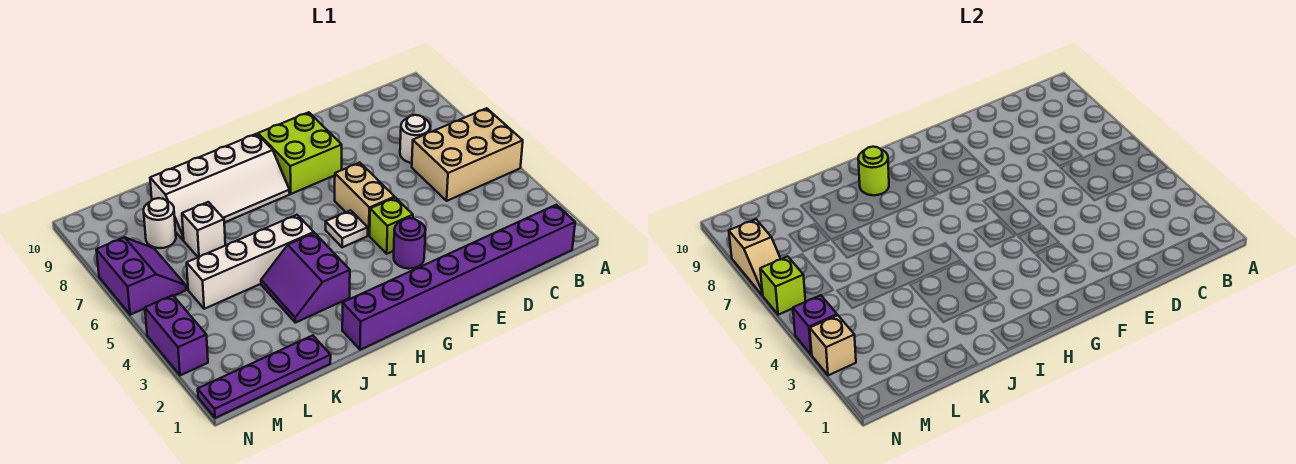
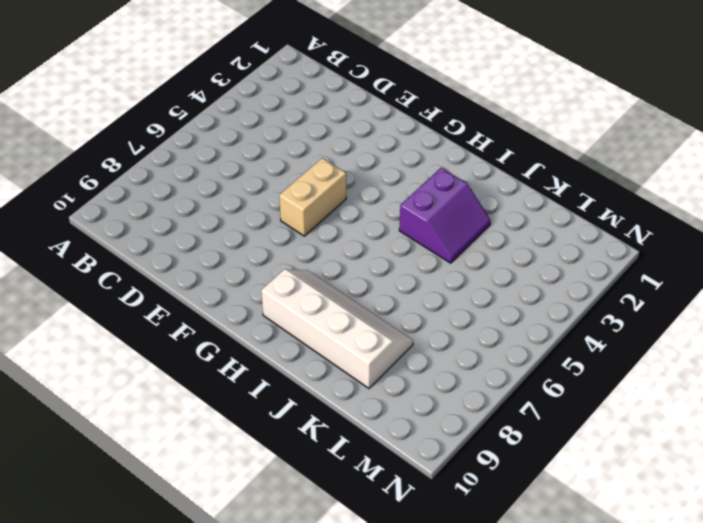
none -> tan 2x3 brick [412,108,523,201]
none -> purple 1x8 brick [342,205,575,350]
none -> white 1x1 round brick [400,115,430,163]

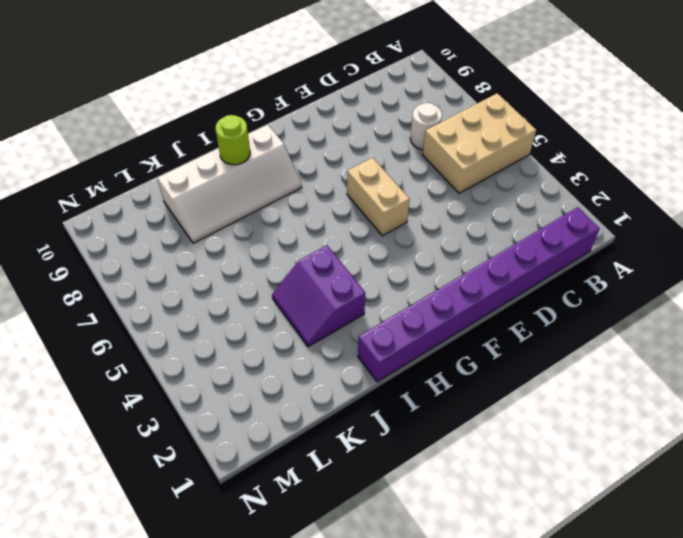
none -> purple 1x1 round brick [394,218,425,269]
none -> lime 1x1 brick [370,198,413,254]
none -> lime 2x2 brick [258,112,342,194]

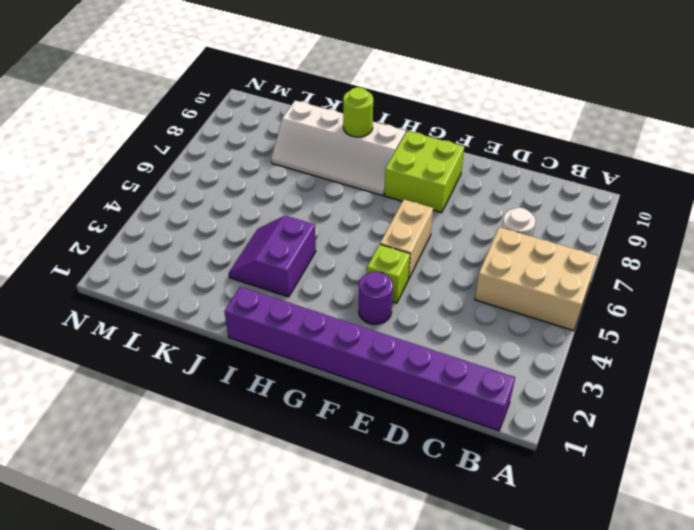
none -> white 1x1 plate [326,210,368,247]
none -> white 1x4 brick [187,215,314,309]
none -> purple 1x4 plate [198,335,331,418]

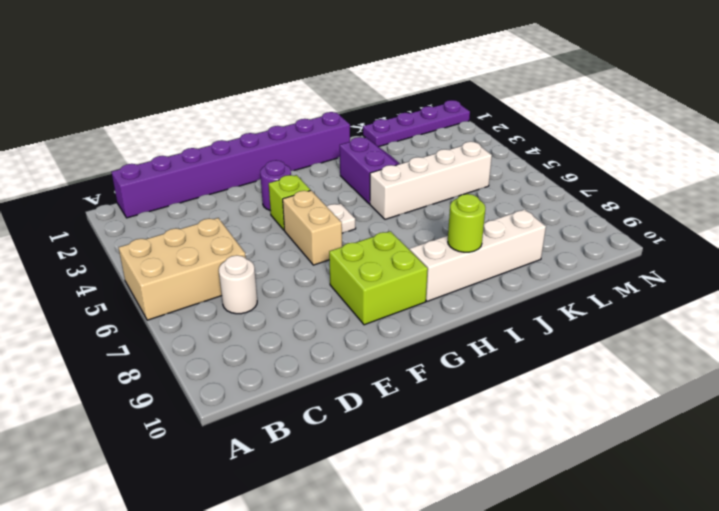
none -> white 1x1 brick [182,202,225,257]
none -> white 1x1 round brick [144,198,176,248]
none -> purple 2x2 slope [96,237,186,315]

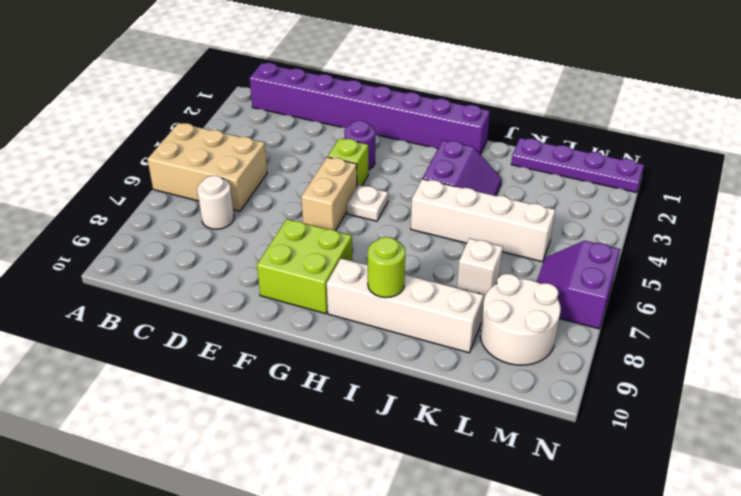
white 2x2 round brick [480,274,561,365] -> white 1x1 round brick [144,198,176,248]
none -> purple 1x2 brick [145,295,208,375]
none -> tan 1x1 brick [810,315,856,375]
none -> purple 1x1 brick [793,295,837,355]

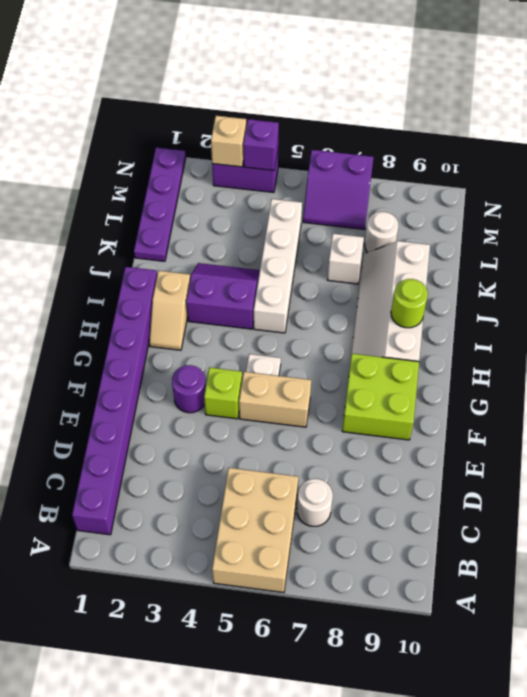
tan 1x2 slope [149,271,190,350] -> tan 1x2 slope turned to [729,219,781,295]
none -> lime 1x1 brick [760,256,806,315]

